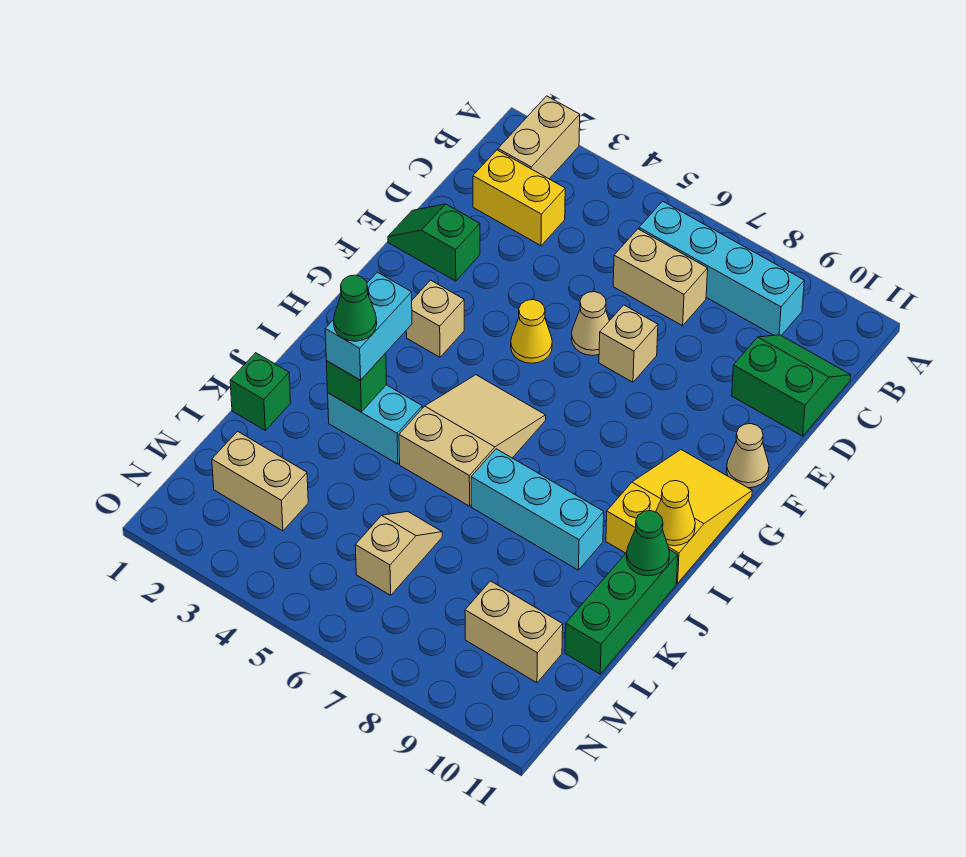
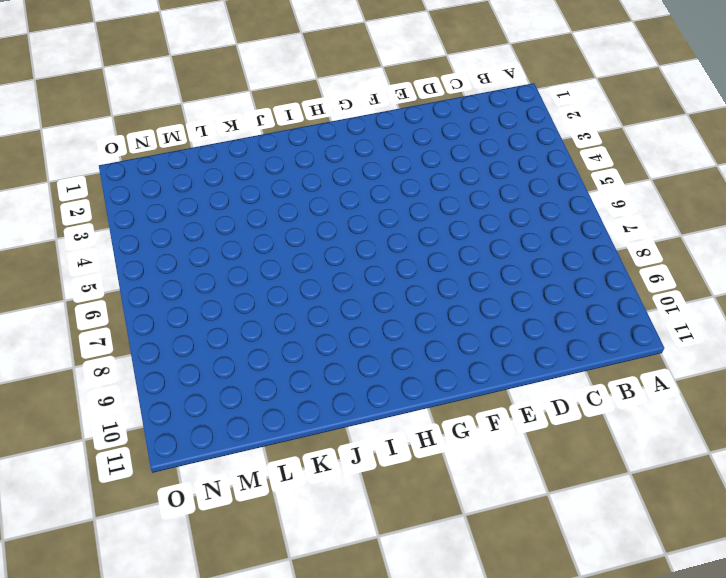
none -> tan 1x2 brick [498,96,580,179]
none -> cyan 1x4 brick [639,201,804,335]
none -> yellow 1x2 brick [473,150,565,246]

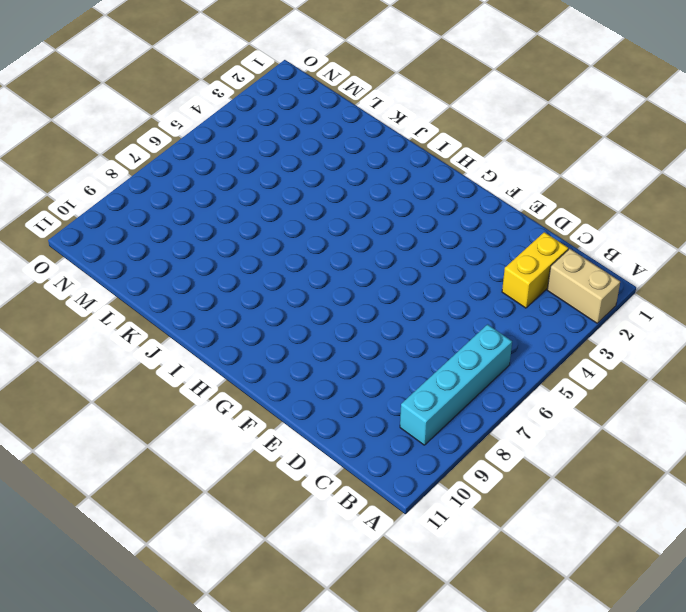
none -> tan 1x2 brick [613,229,708,326]
none -> green 2x2 slope [732,335,851,436]
none -> green 1x2 slope [388,204,480,281]

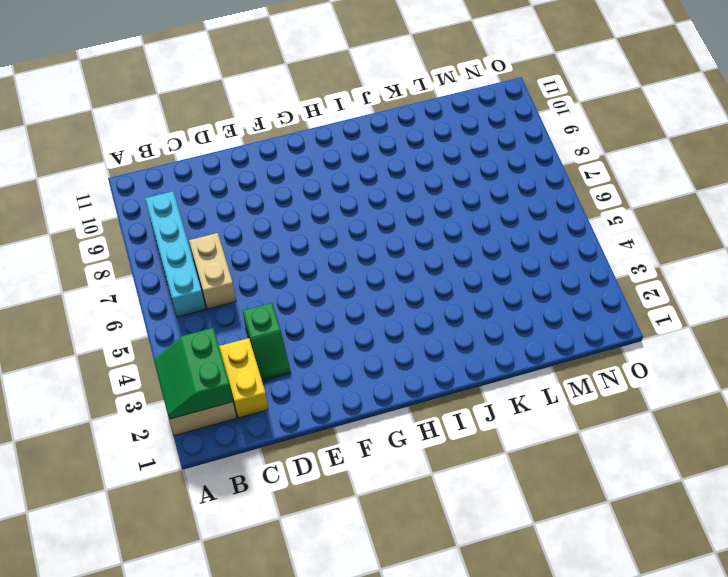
green 2x2 slope [154,328,233,419] -> green 2x2 slope moved to [732,335,851,436]
green 1x2 slope [243,303,291,381] -> green 1x2 slope moved to [388,204,480,281]
none -> tan 1x1 cone [571,292,609,355]
none -> tan 1x1 brick [599,305,658,382]
none -> yellow 1x1 cone [511,300,552,363]

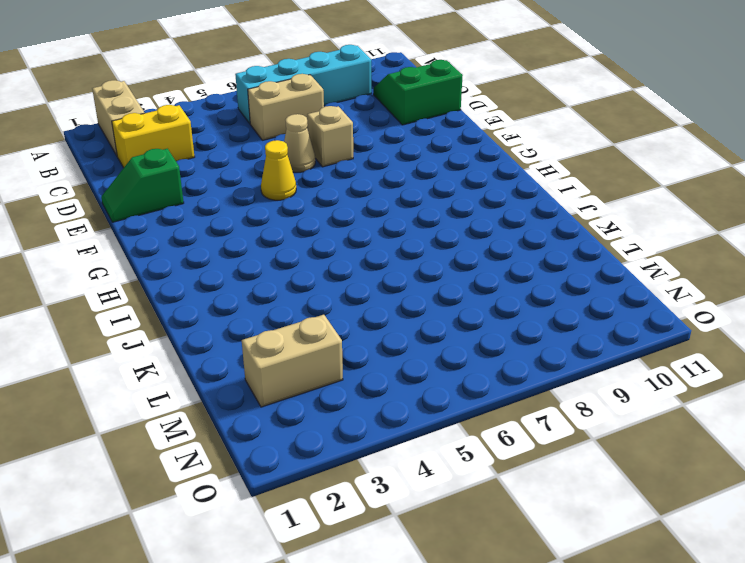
none -> tan 1x1 cone [727,424,769,488]
none -> tan 1x1 brick [406,280,464,357]
none -> yellow 2x3 slope [606,450,752,583]

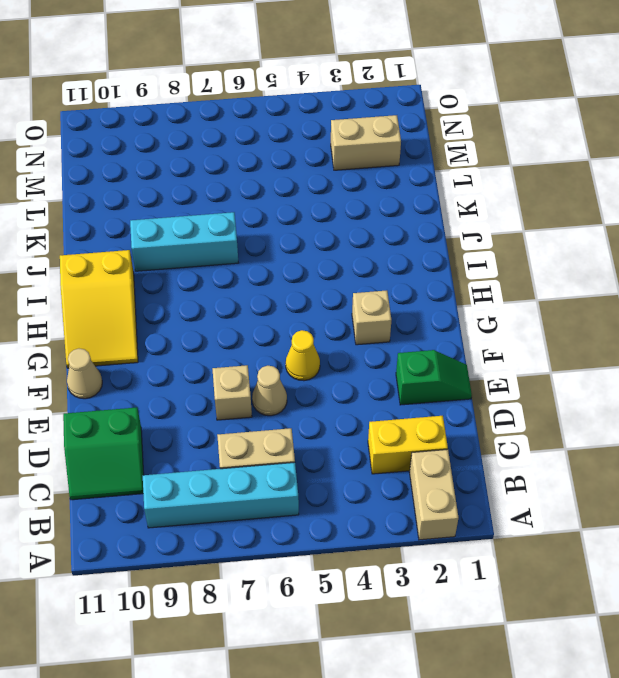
none -> tan 2x3 slope [399,375,546,506]
none -> cyan 1x2 brick [328,385,422,464]
none -> green 1x3 brick [565,550,678,674]

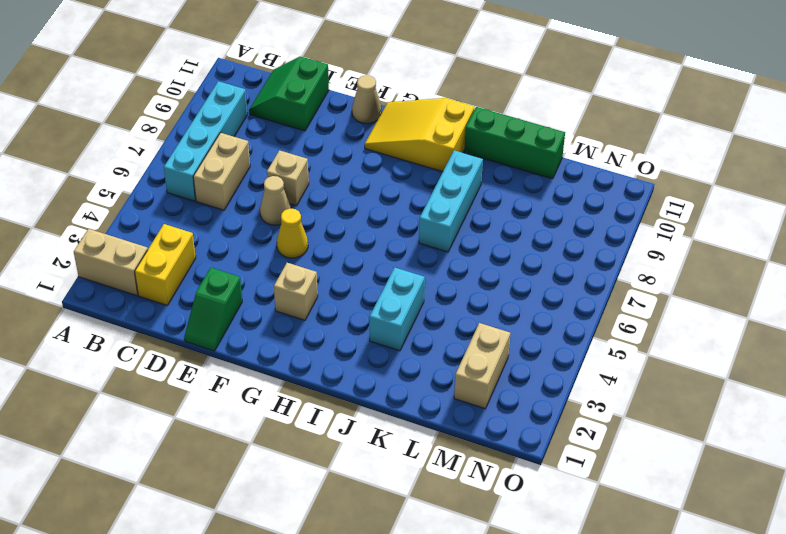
none -> tan 2x3 slope [399,375,546,506]
none -> green 1x1 brick [230,353,291,430]
none -> tan 1x2 slope [355,511,442,595]

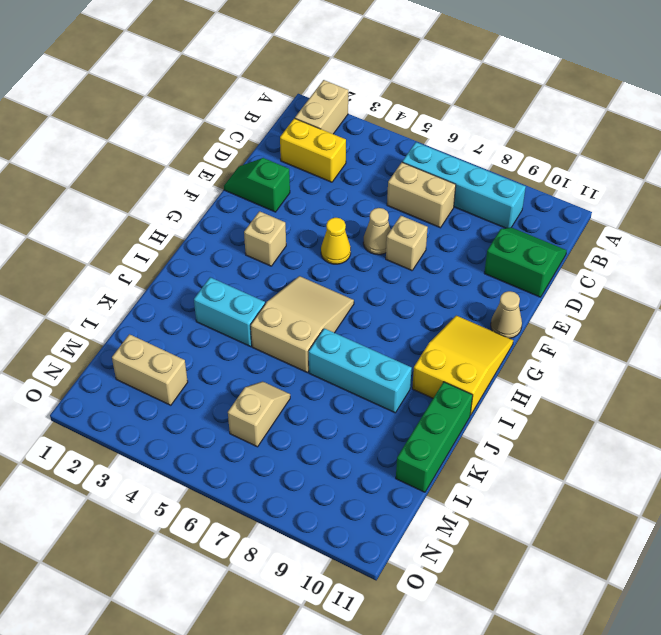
none -> green 1x1 brick [230,353,291,430]
none -> tan 1x2 brick [465,581,563,683]
none -> yellow 1x1 cone [656,481,695,546]

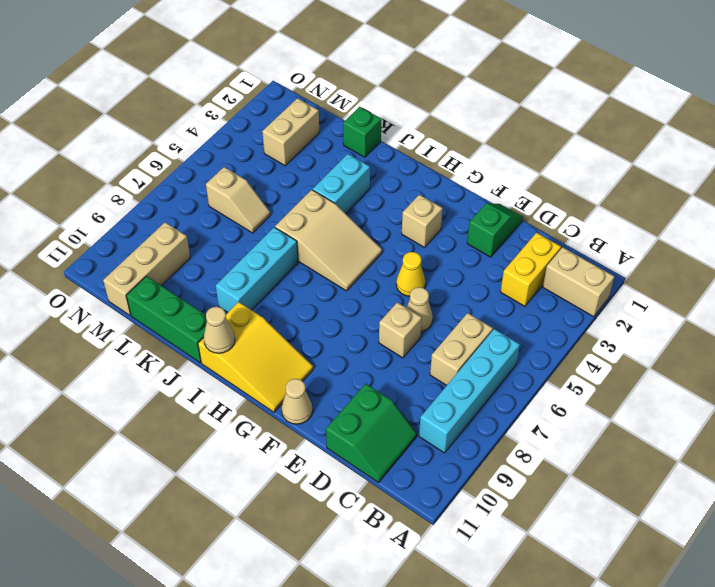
tan 1x1 cone [204,307,235,353] -> yellow 1x1 cone [656,481,695,546]
tan 1x3 brick [103,222,190,316] -> tan 1x2 brick [465,581,563,683]
none -> green 1x1 brick [326,353,387,412]
none -> green 1x1 cone [626,511,670,576]
none -> cyan 1x2 brick [325,272,412,380]

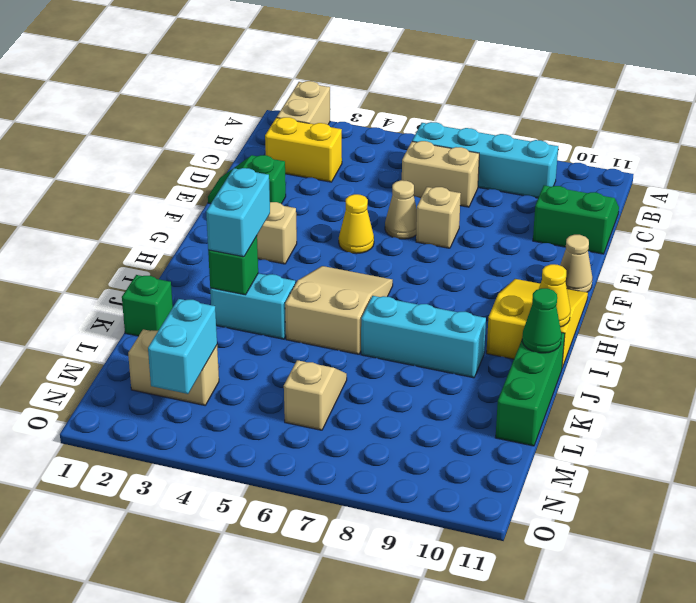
cyan 1x2 brick [148,299,217,394] -> none
none -> tan 1x2 brick [465,581,563,683]
none -> green 1x1 cone [334,275,377,341]

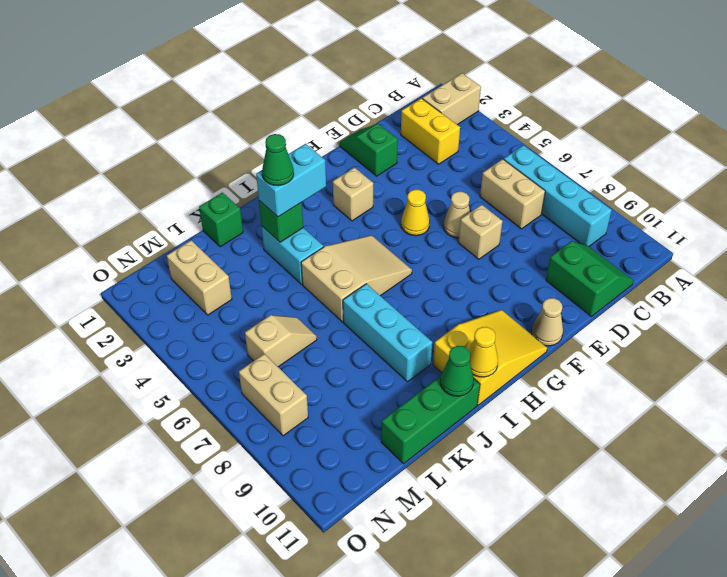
tan 1x2 brick [239,354,308,436] -> tan 1x2 brick moved to [465,581,563,683]

